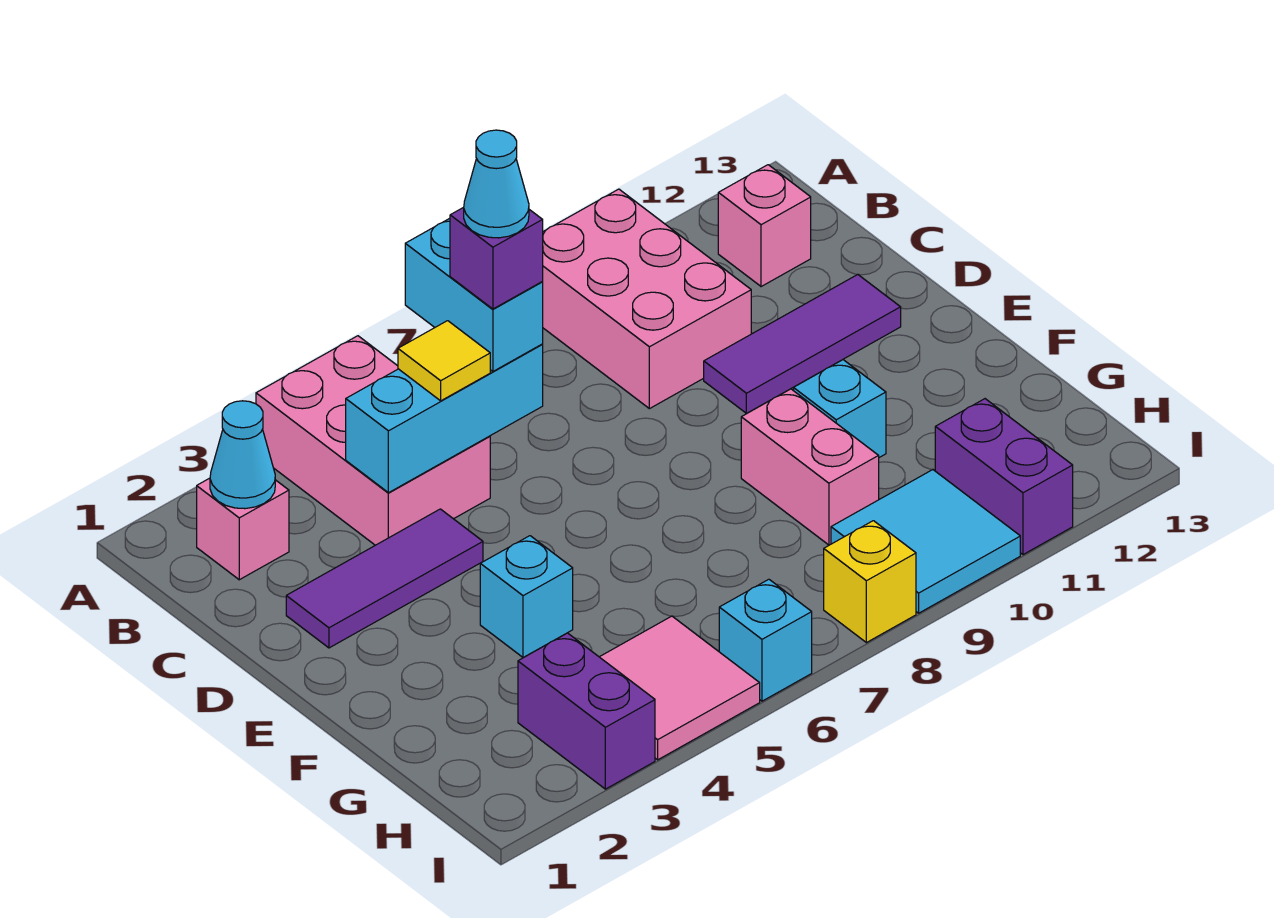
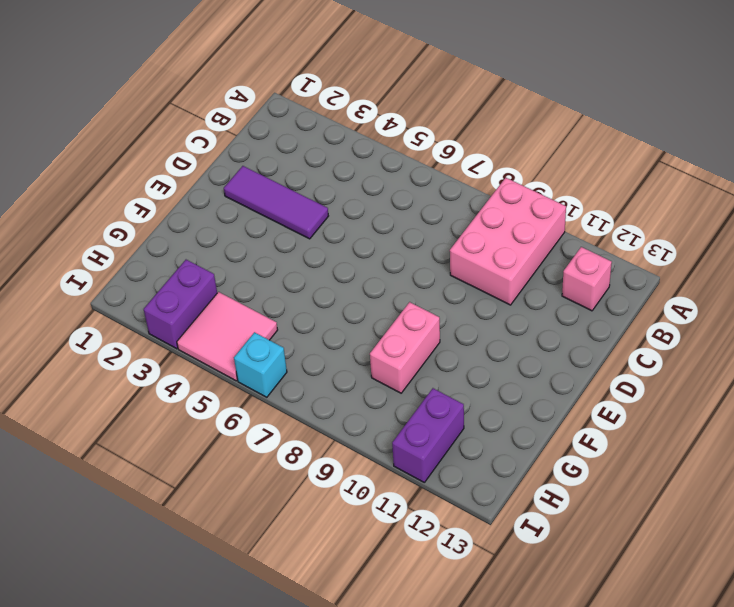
none -> pink 2x3 brick [256,336,490,545]
none -> pink 1x1 brick [197,478,289,580]
none -> purple 1x3 tile [704,274,901,413]

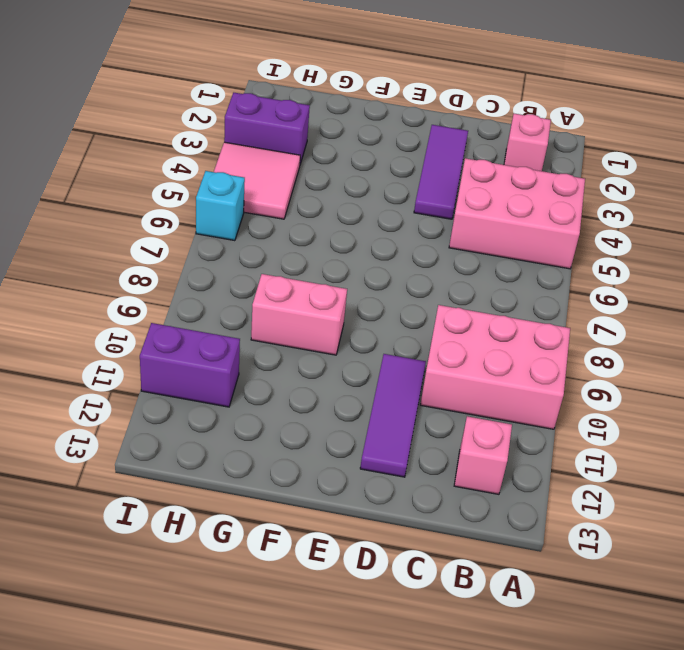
none -> cyan 1x1 brick [480,536,573,658]
none -> cyan 1x1 brick [794,360,886,457]
none -> cyan 2x2 tile [831,470,1020,613]

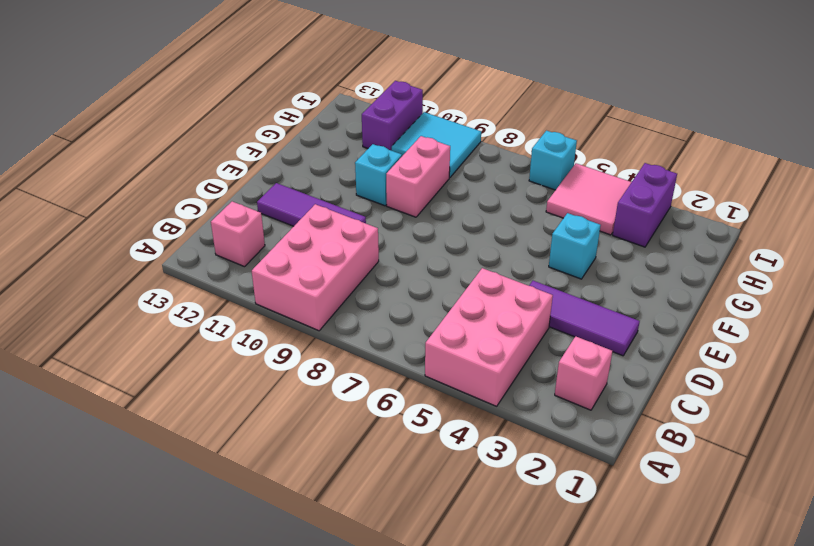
none -> yellow 1x1 brick [824,521,916,643]
none -> cyan 1x1 cone [210,401,275,509]
none -> cyan 1x3 brick [346,344,543,493]

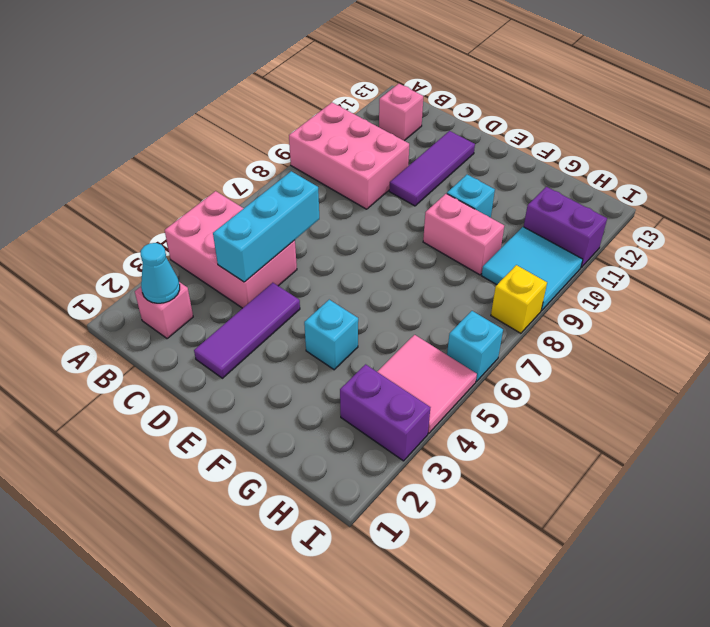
none -> cyan 1x2 brick [405,218,543,371]
none -> yellow 1x1 tile [398,321,490,401]
none -> purple 1x1 brick [450,207,543,309]

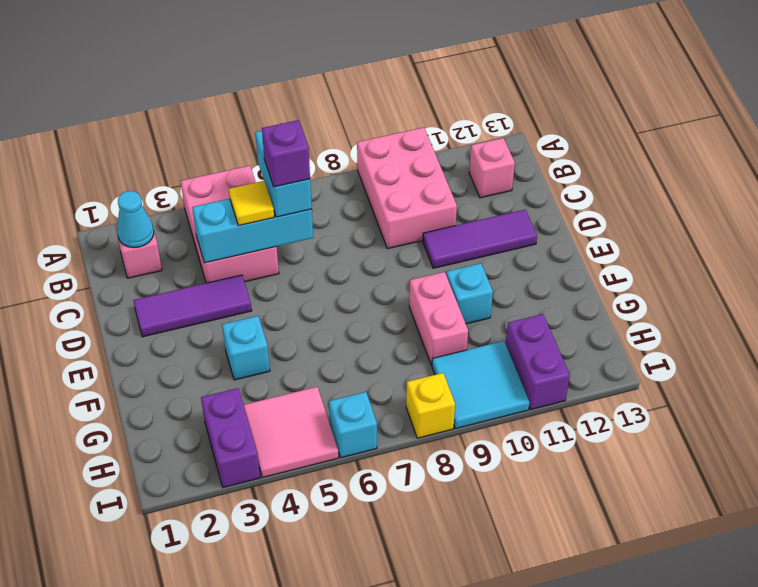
none -> cyan 1x1 cone [464,130,529,238]

